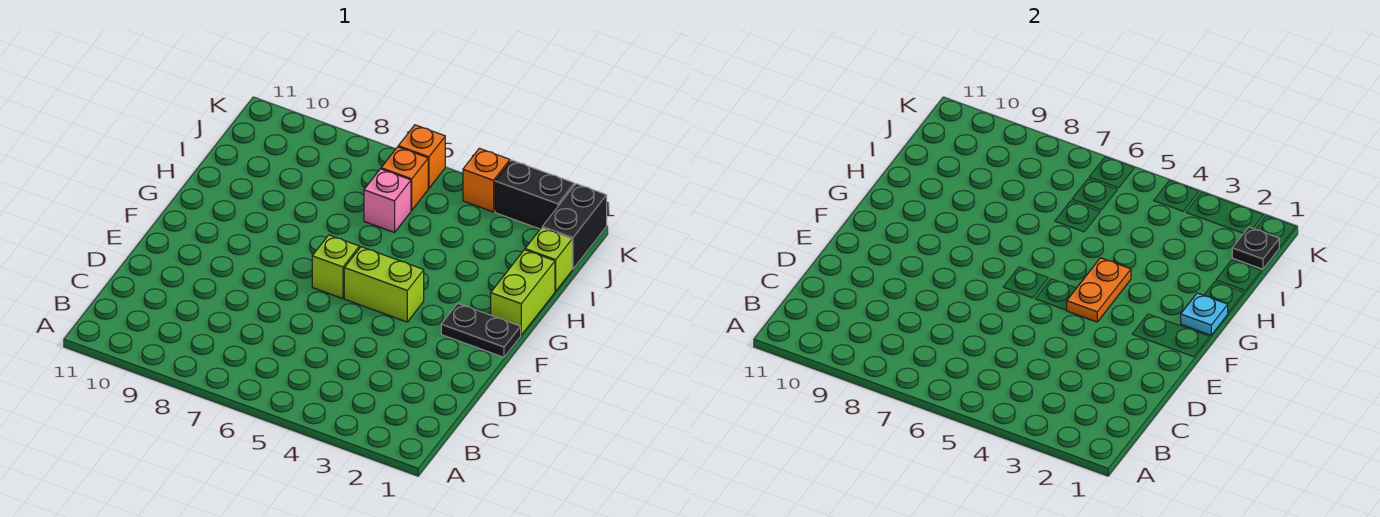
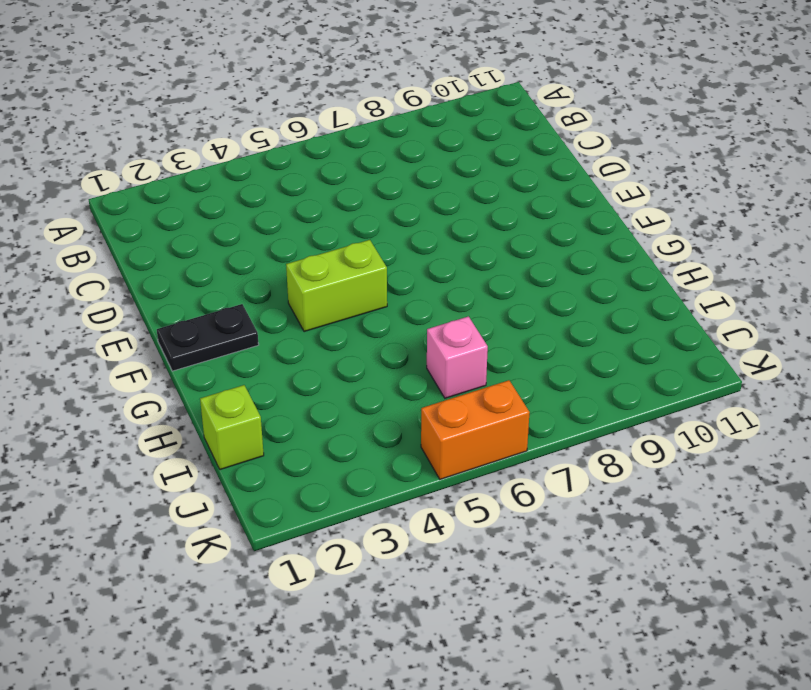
orange 1x2 brick [421,380,530,479] -> orange 1x1 brick [398,125,445,188]
none -> lime 1x1 brick [312,235,359,299]
none -> lime 1x2 brick [491,250,555,335]
none -> black 1x2 brick [542,184,607,269]

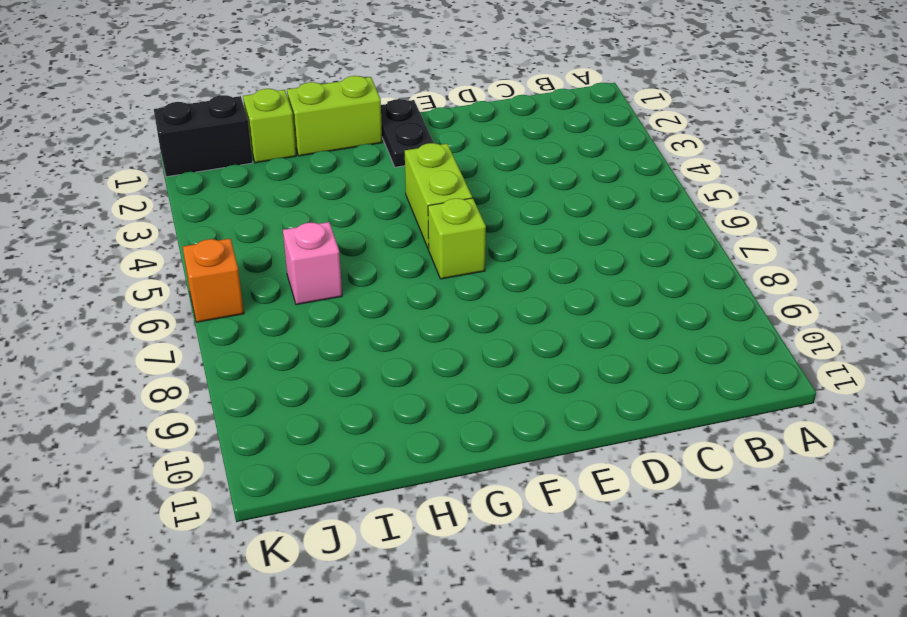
none -> orange 1x1 brick [381,147,428,210]
none -> black 1x2 brick [495,160,574,229]
none -> orange 1x1 brick [463,148,510,212]

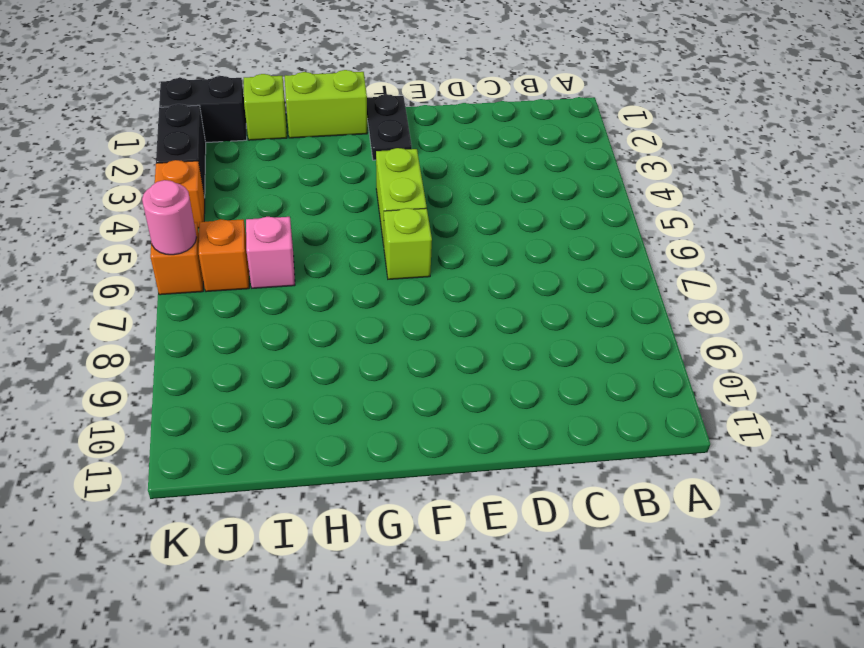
pink 1x1 round brick [142,180,197,255] -> none
none -> orange 1x2 plate [1067,258,1131,322]
none -> cyan 1x1 plate [1181,293,1228,335]
none -> black 1x1 plate [1232,227,1279,269]

